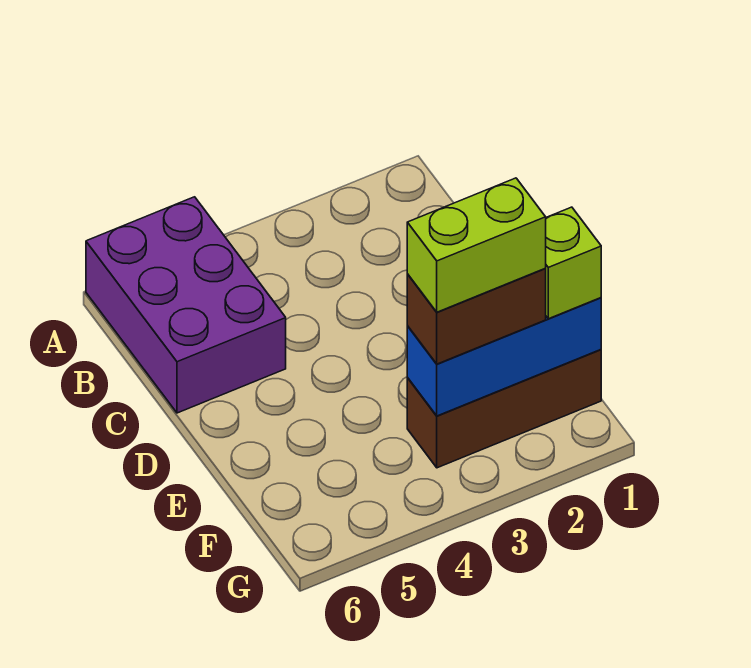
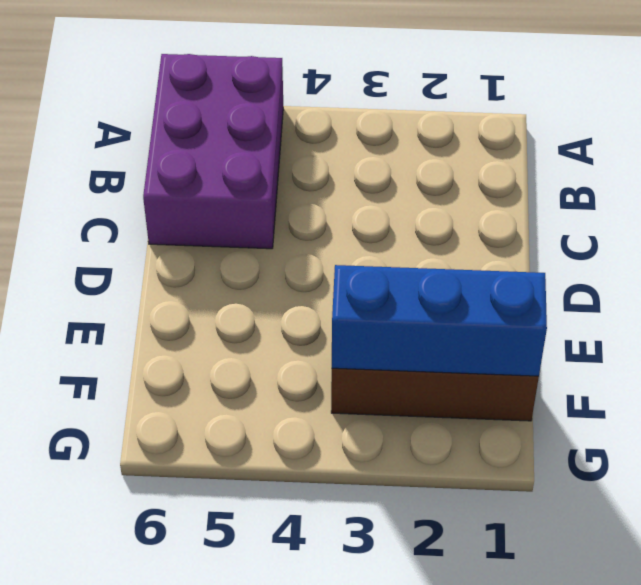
none -> lime 1x1 brick [545,207,601,319]
none -> brown 1x2 brick [407,269,546,364]

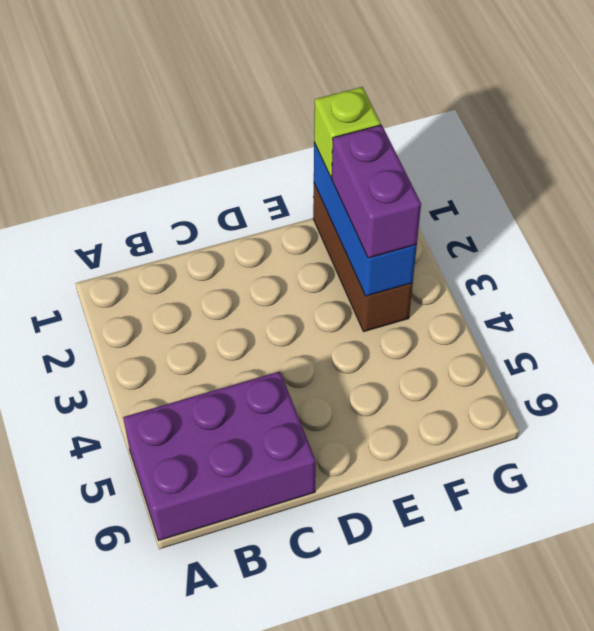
purple 1x2 brick [332,125,421,258] -> brown 1x2 brick [407,269,546,364]
none -> lime 1x2 brick [407,178,546,312]

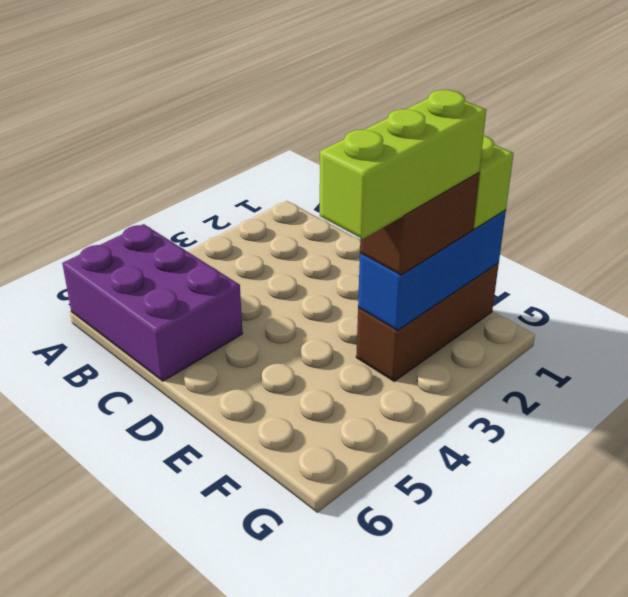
lime 1x3 brick [320,90,486,239] -> lime 1x2 brick [407,178,546,312]

